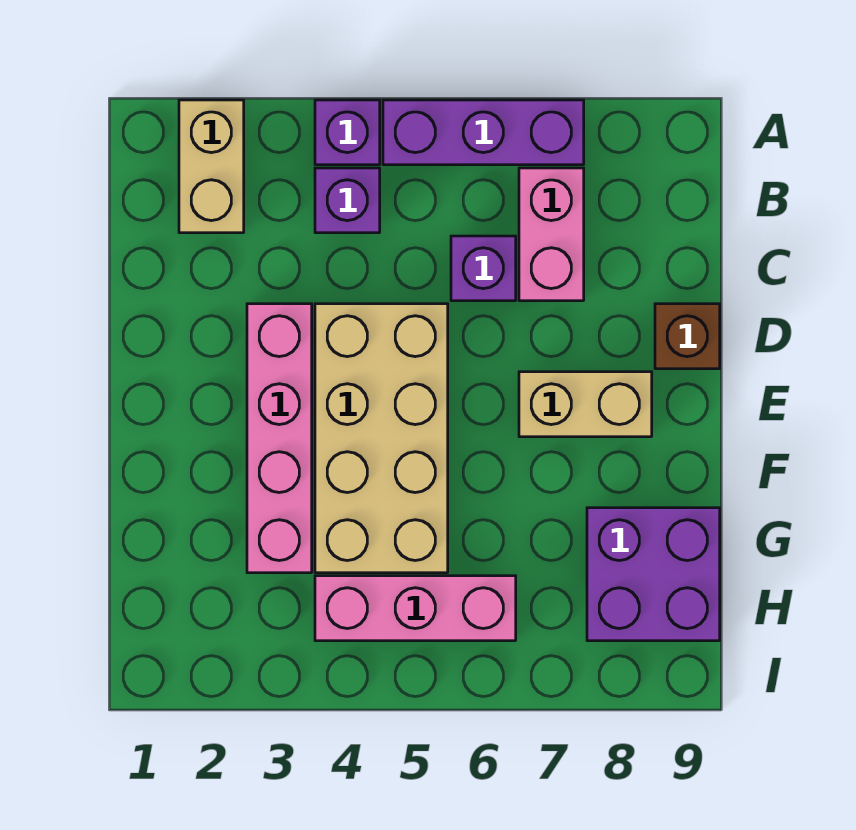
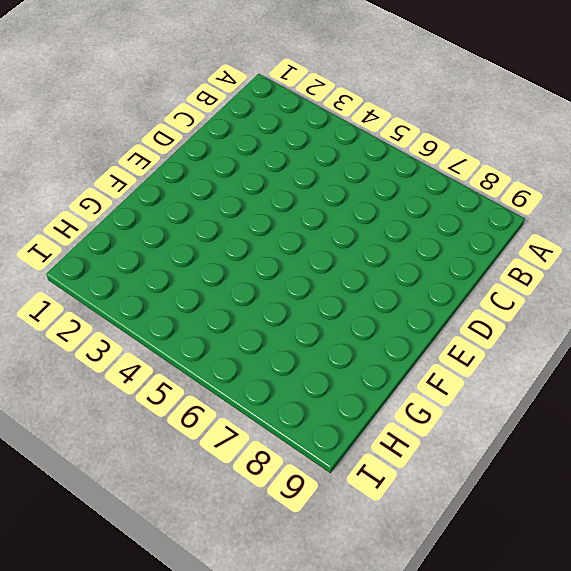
none -> tan 1x2 brick [179,100,244,233]
none -> purple 1x1 brick [315,100,380,165]
none -> purple 1x3 brick [383,100,584,165]

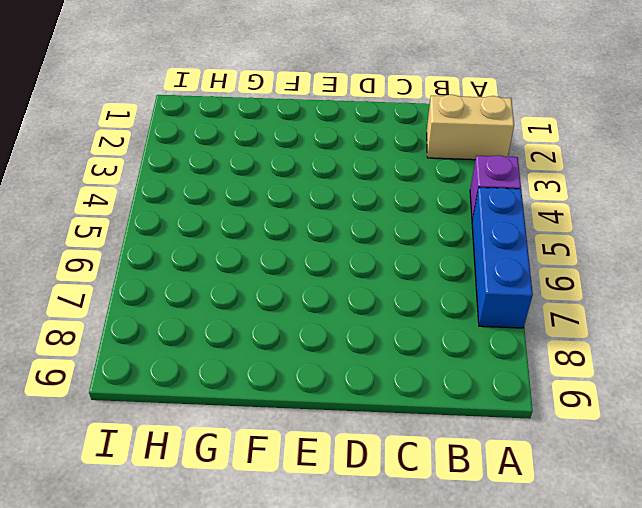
blue 1x3 brick [472,187,533,328] -> purple 1x3 brick [383,100,584,165]
none -> purple 1x1 brick [315,168,380,233]
none -> pink 1x2 brick [519,168,584,301]
none -> purple 1x1 brick [451,236,516,301]

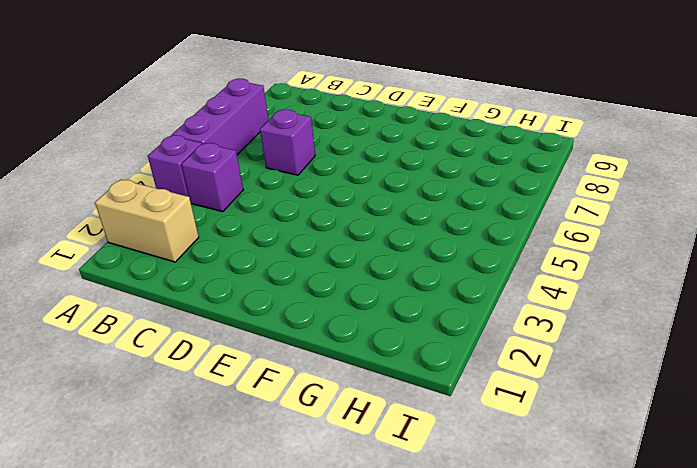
none -> pink 1x2 brick [519,168,584,301]
none -> pink 1x4 brick [247,304,312,573]
none -> tan 2x4 brick [315,304,448,573]

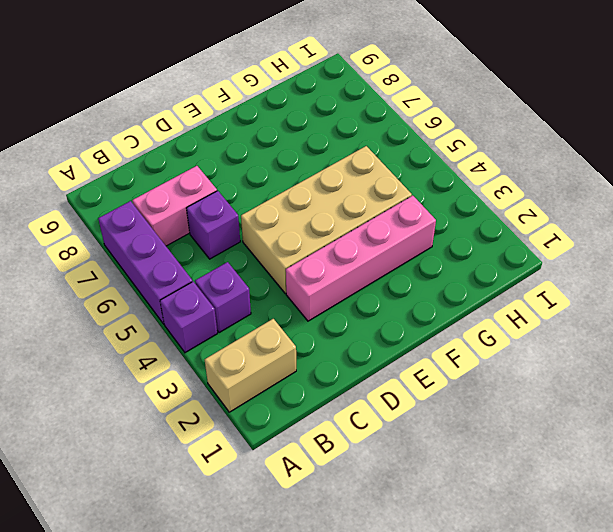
none -> brown 1x1 brick [655,304,720,369]
none -> tan 1x2 brick [519,372,652,437]
none -> purple 2x2 brick [587,508,720,641]

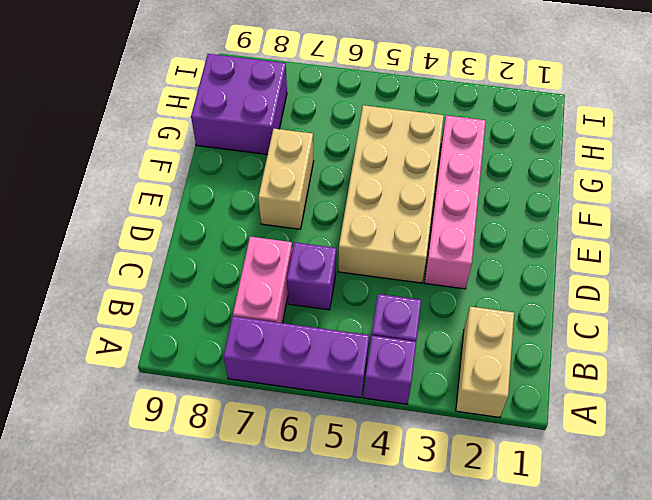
tan 1x2 brick [258,129,314,229] -> tan 1x2 brick turned to [519,372,652,437]
none -> brown 1x1 brick [655,304,720,369]
none -> pink 1x3 brick [315,576,516,641]

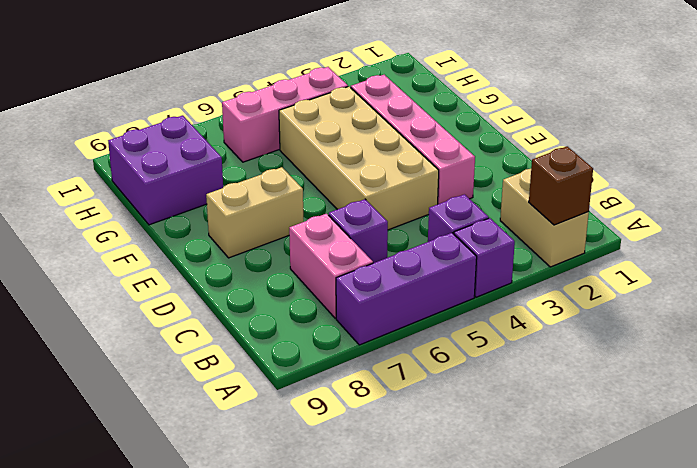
brown 1x1 brick [529,146,593,225] -> brown 1x1 brick moved to [655,304,720,369]

